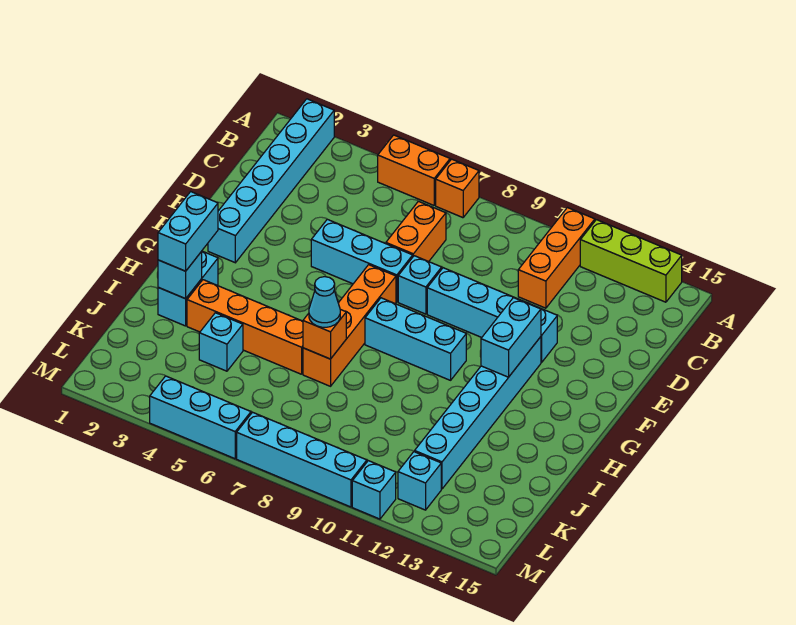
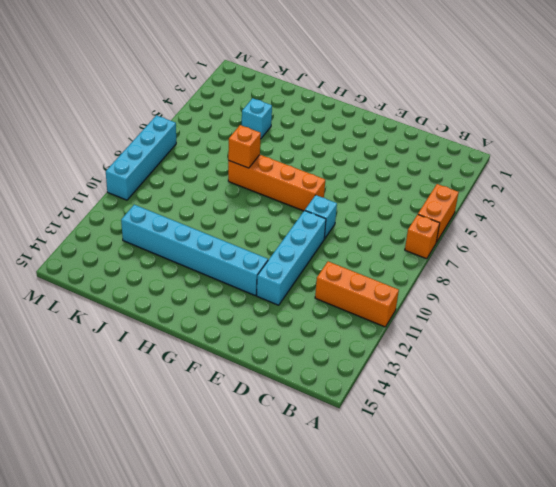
none -> cyan 1x6 brick [208,99,334,263]
none -> lime 1x3 brick [580,220,682,302]
none -> orange 1x2 brick [386,201,446,262]

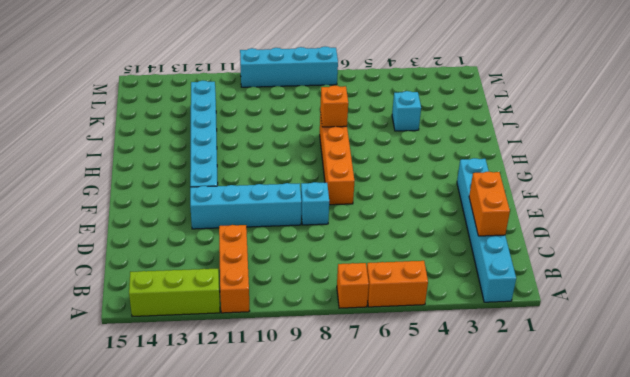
orange 1x2 brick [469,172,510,236] -> orange 1x2 brick moved to [386,201,446,262]
none -> cyan 1x3 brick [311,219,413,302]
none -> cyan 1x3 brick [365,298,466,380]
none -> cyan 1x2 brick [158,251,218,326]

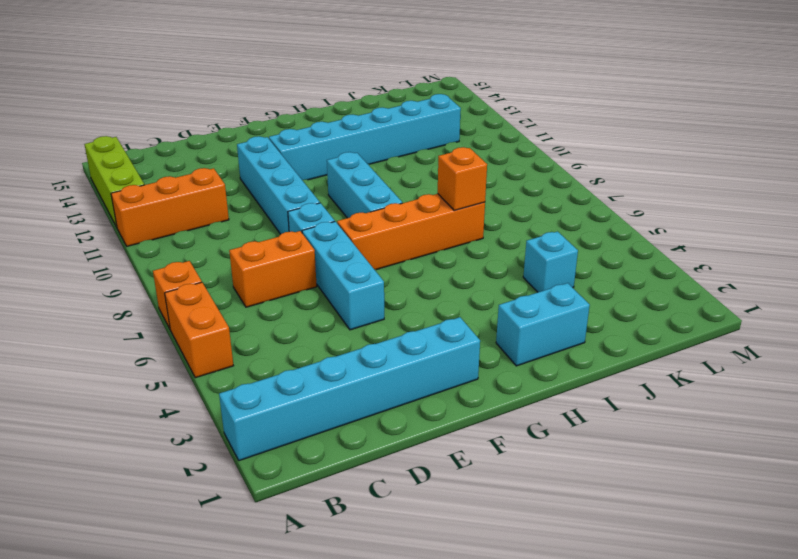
none -> orange 1x4 brick [187,280,303,374]
none -> cyan 1x1 brick [398,452,441,510]
none -> cyan 1x3 brick [150,376,251,459]

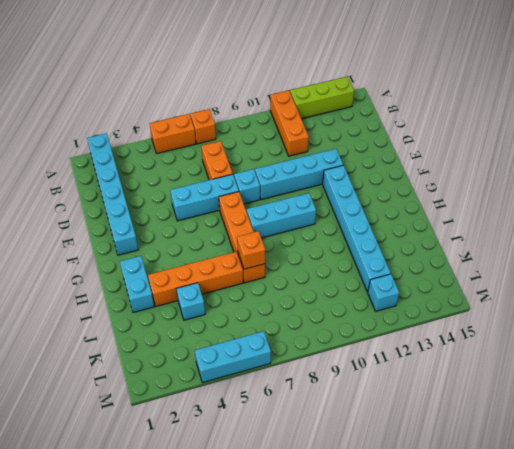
none -> cyan 1x4 brick [237,412,367,507]
none -> cyan 1x1 brick [352,461,396,519]
none -> cyan 1x2 brick [481,298,541,377]

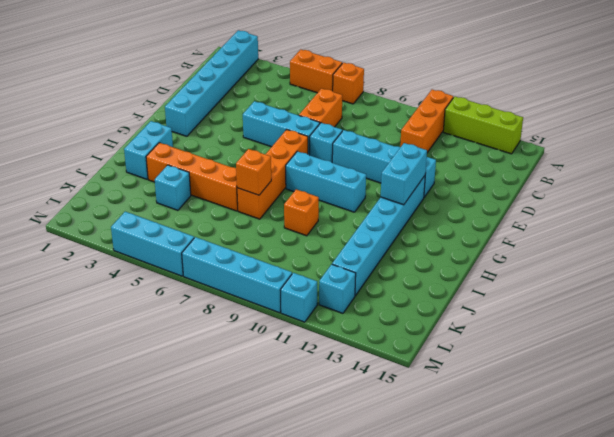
orange 1x1 brick [284,189,319,236] -> none
none -> cyan 1x1 brick [158,252,202,299]
none -> cyan 1x2 brick [158,192,218,271]
none -> cyan 1x1 cone [309,277,340,327]

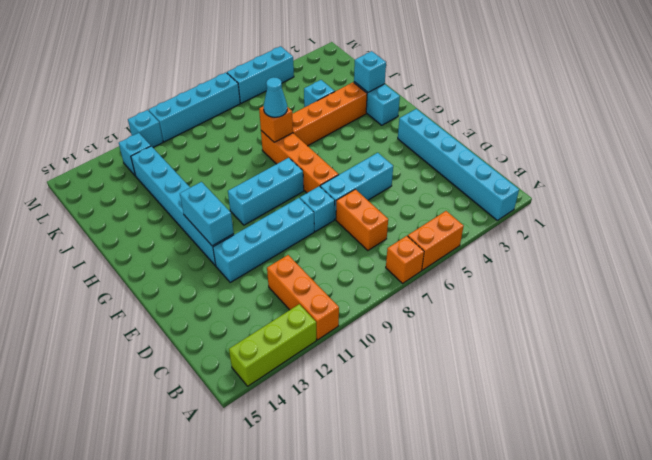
none -> cyan 1x2 brick [158,192,218,271]

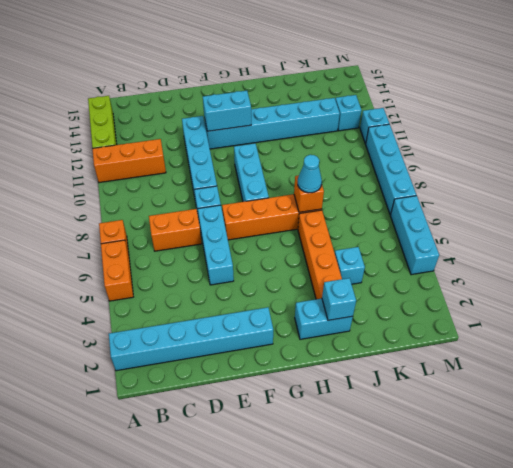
none -> cyan 1x2 brick [158,192,218,271]

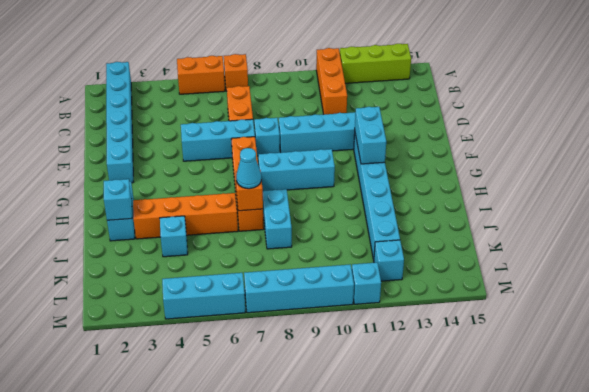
cyan 1x2 brick [263,189,292,249] -> cyan 1x2 brick moved to [158,192,218,271]

